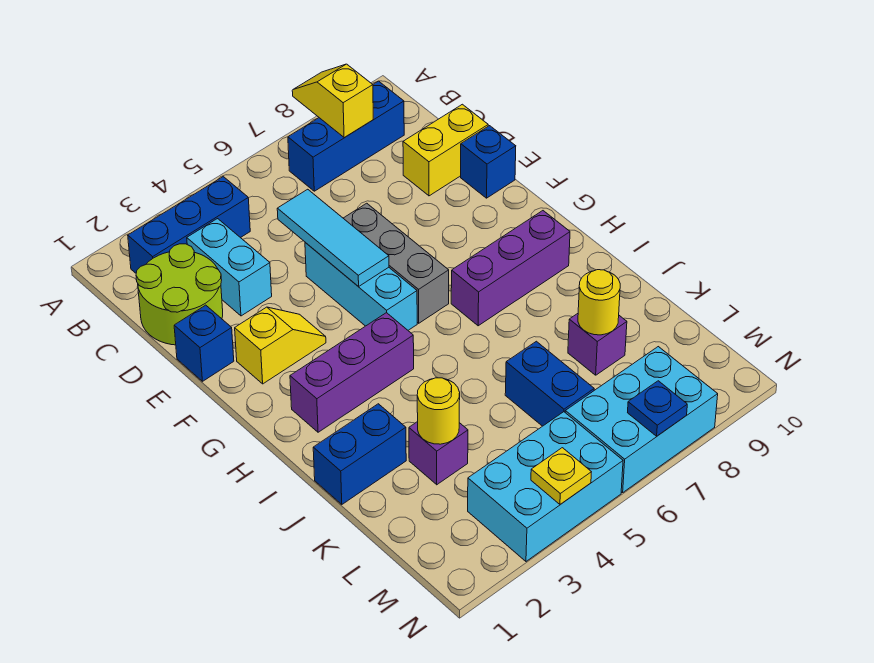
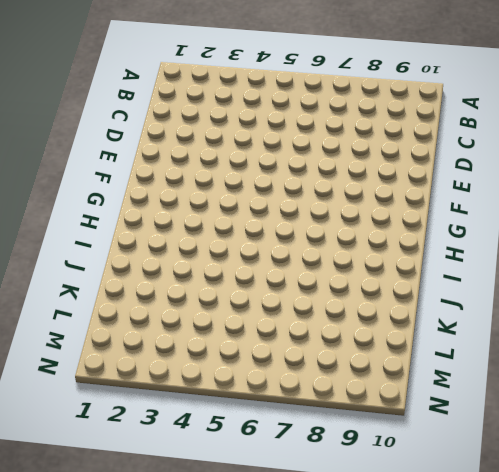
none -> blue 1x3 brick [128,177,250,273]
none -> blue 1x3 brick [288,81,404,191]
none -> lime 2x2 round brick [136,244,223,345]

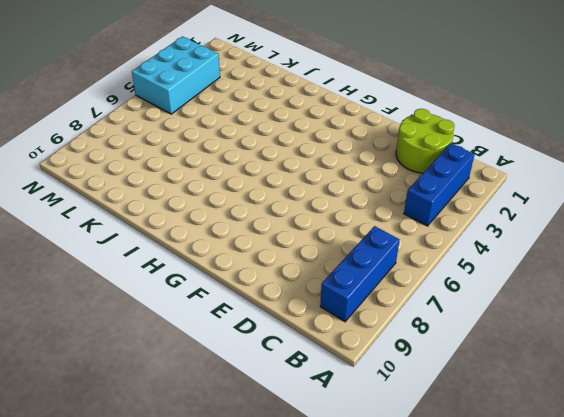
none -> cyan 1x2 brick [187,219,272,316]
none -> yellow 1x2 brick [403,104,488,196]
none -> blue 1x1 brick [174,305,234,381]

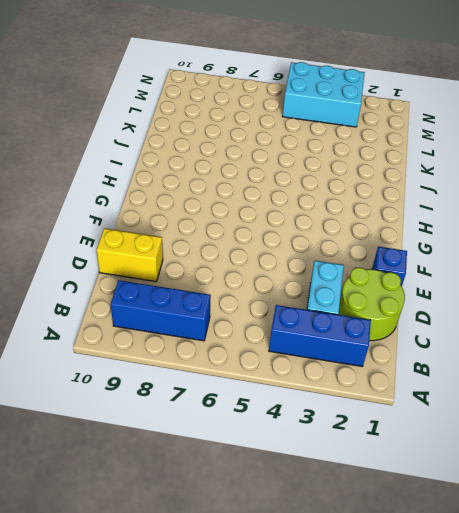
none -> cyan 1x3 brick [305,243,417,330]
none -> grey 1x3 brick [343,203,449,323]
none -> blue 1x1 brick [461,126,516,198]

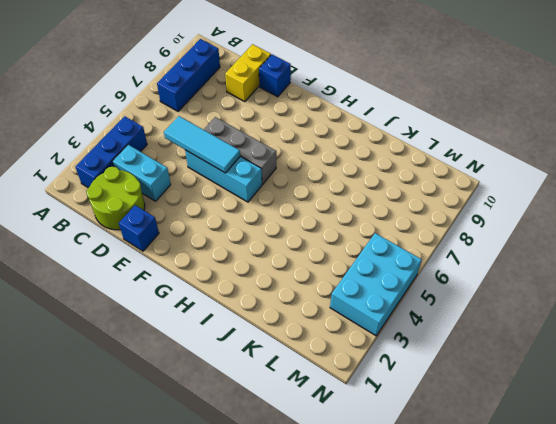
none -> yellow 1x2 slope [235,307,326,384]
none -> purple 1x3 brick [290,313,414,432]
none -> purple 1x3 brick [451,211,570,326]

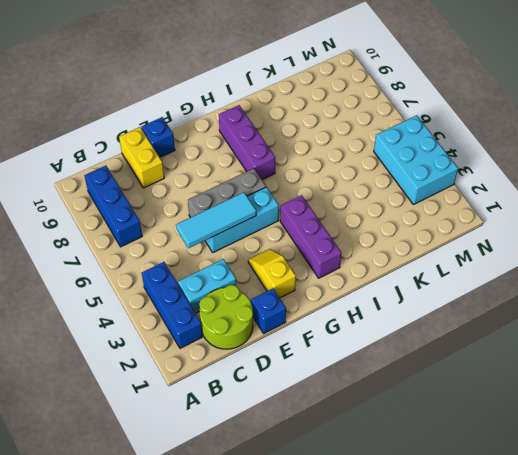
none -> blue 1x2 brick [313,404,406,504]
none -> purple 1x1 brick [409,422,468,485]
none -> blue 1x2 brick [505,341,594,426]

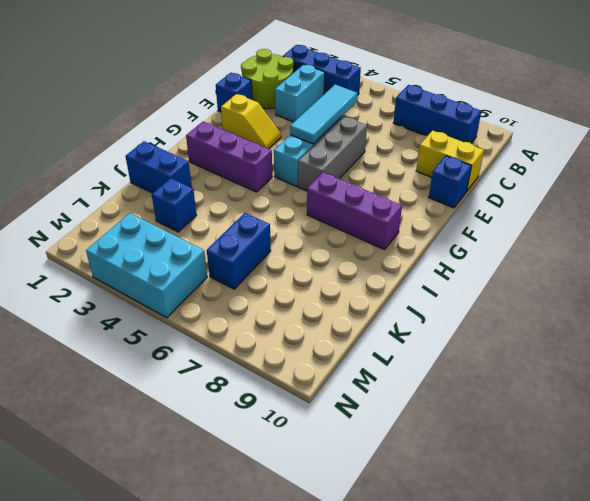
blue 1x1 brick [152,178,197,232] -> purple 1x1 brick [409,422,468,485]
none -> purple 1x1 brick [568,314,627,375]
none -> cyan 2x3 brick [565,347,718,493]
none -> yellow 1x2 slope [292,64,373,138]

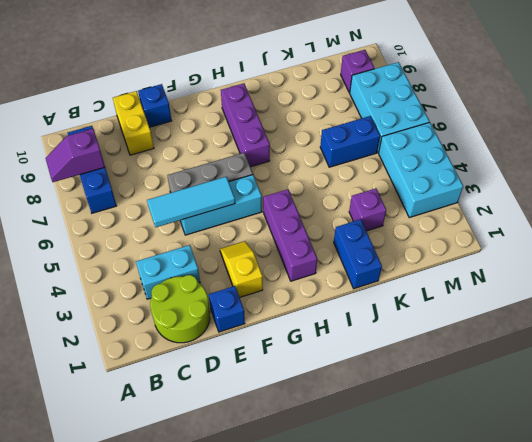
purple 1x2 slope [46,129,105,182] -> yellow 1x2 slope [292,64,373,138]
purple 1x1 brick [341,50,374,93] -> purple 1x1 brick moved to [568,314,627,375]
none -> blue 1x3 brick [128,177,250,273]
none -> yellow 1x1 round brick [417,378,460,444]
none -> yellow 1x1 round brick [578,270,620,335]

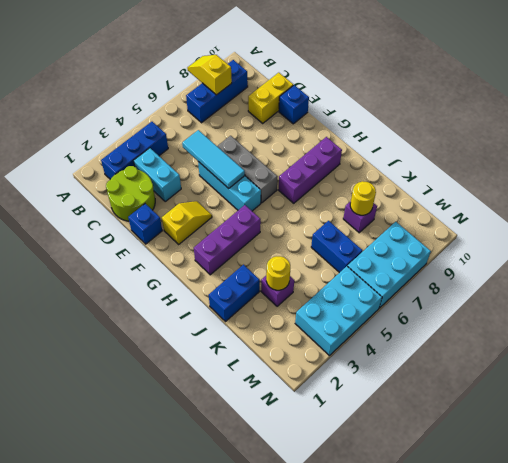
none -> yellow 1x1 plate [531,448,591,504]
none -> blue 1x1 plate [628,381,687,436]

